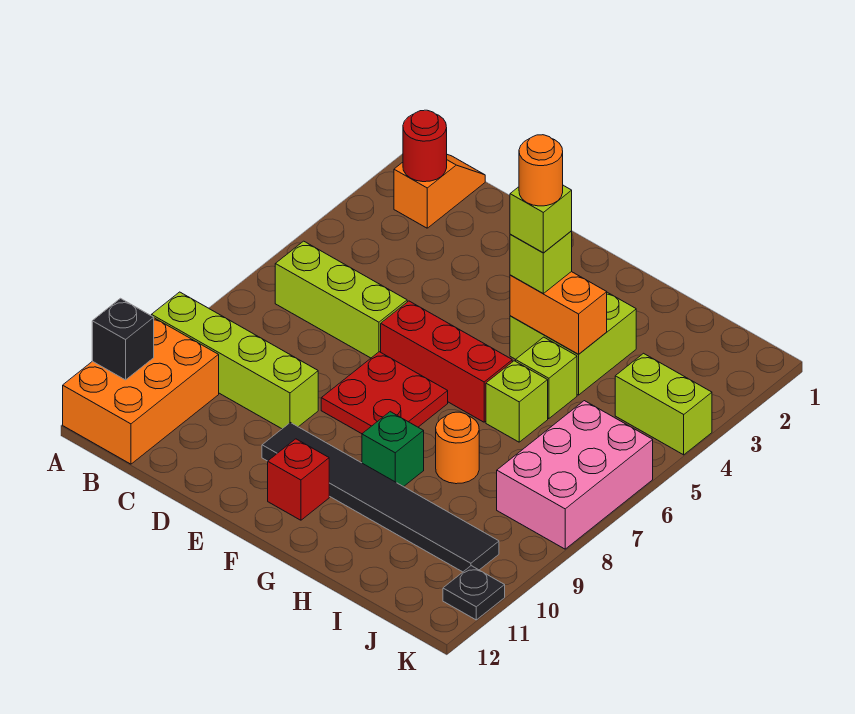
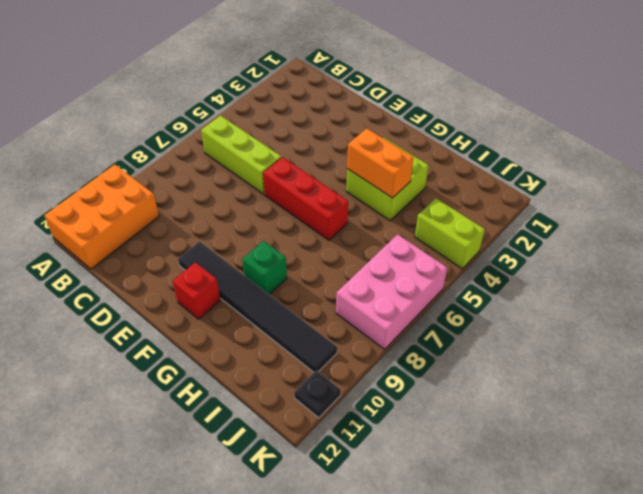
none -> lime 1x4 brick [151,292,318,429]
none -> orange 1x2 slope [394,155,485,228]
none -> red 2x2 plate [321,352,448,434]

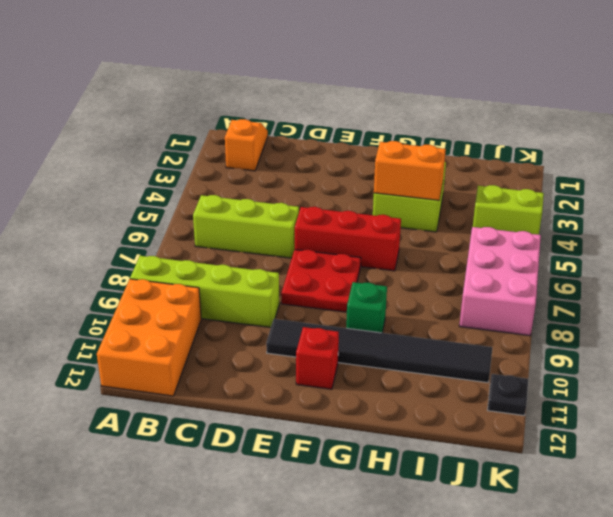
none -> lime 1x1 brick [516,337,577,419]
none -> lime 1x1 brick [486,361,548,442]
none -> orange 1x1 round brick [436,412,479,484]

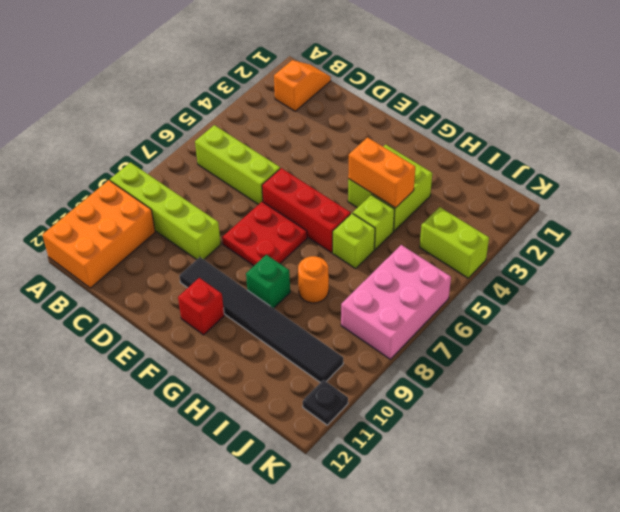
none -> black 1x1 brick [92,298,154,380]
none -> red 1x1 round brick [403,110,447,182]
none -> lime 1x1 brick [510,231,572,293]

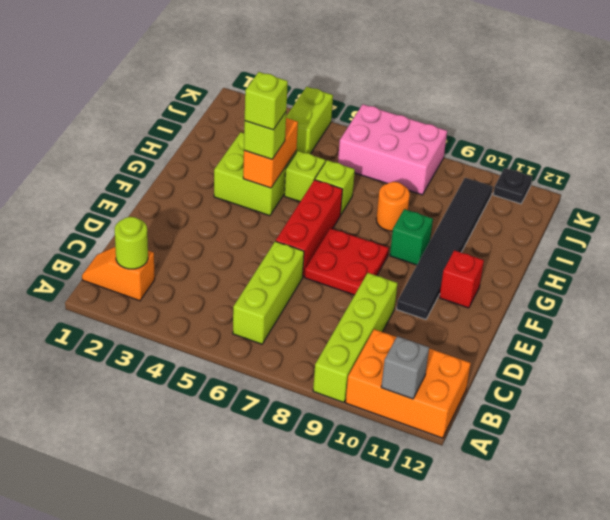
grey 1x1 brick [381,336,429,399] -> black 1x1 brick [92,298,154,380]
lime 1x1 round brick [115,217,148,269] -> red 1x1 round brick [403,110,447,182]
none -> orange 1x1 round brick [519,135,563,206]

